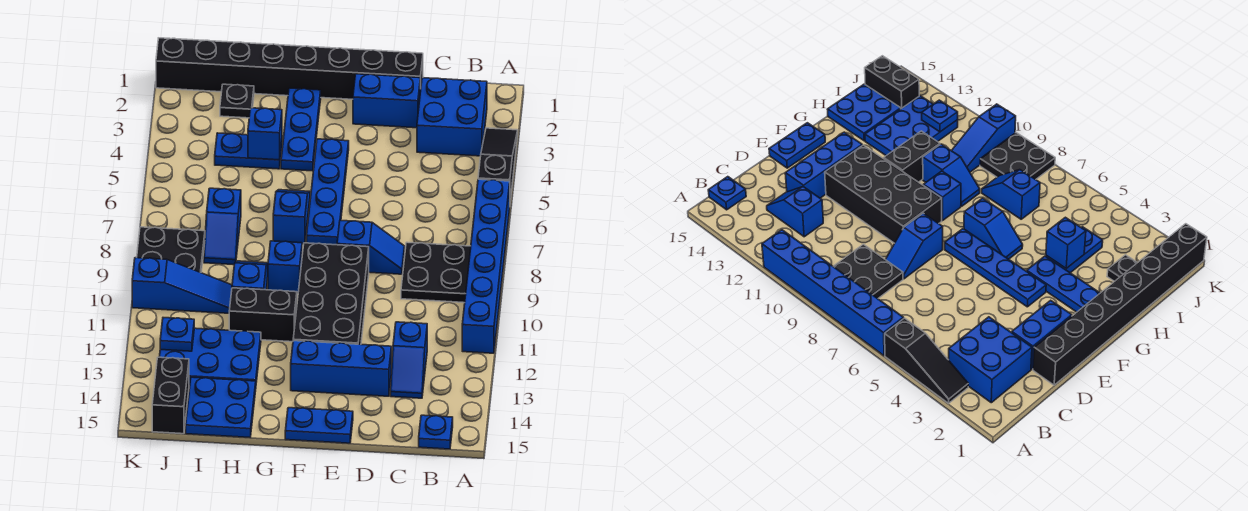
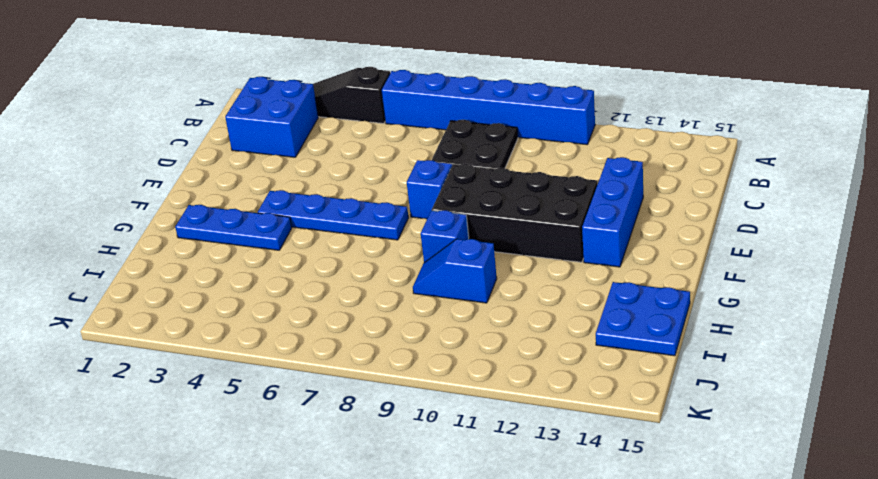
none -> blue 1x1 plate [419,415,453,449]
none -> blue 1x2 slope [391,322,427,398]
none -> black 1x8 brick [156,38,423,99]

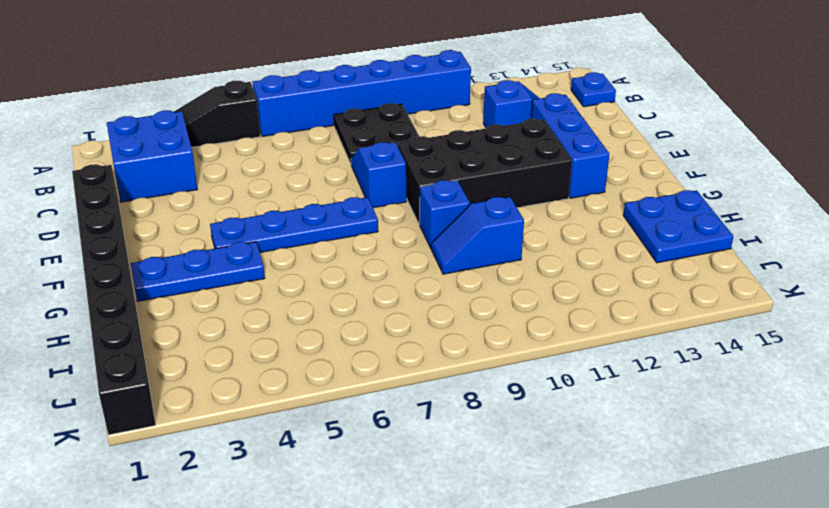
none -> blue 1x2 brick [353,74,420,128]
none -> blue 1x2 plate [285,408,353,443]
none -> blue 1x2 slope [273,190,310,244]

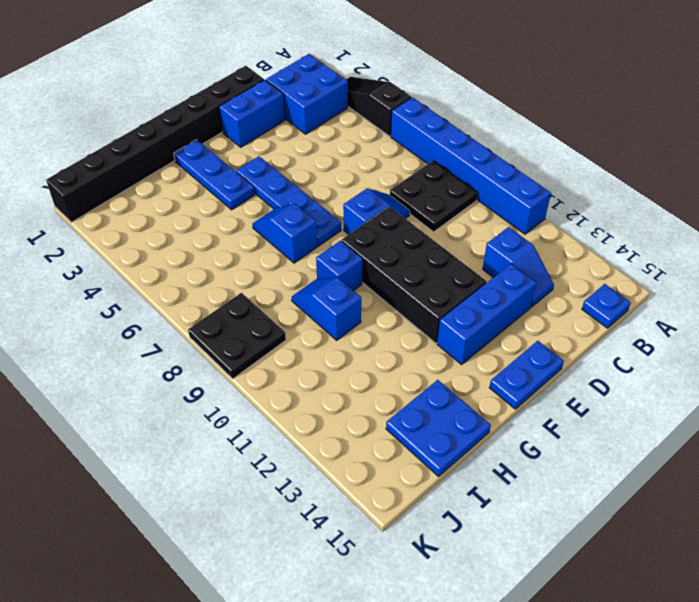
none -> black 1x2 brick [229,288,297,342]
none -> blue 1x2 plate [215,133,282,169]
none -> blue 2x3 plate [159,328,261,385]

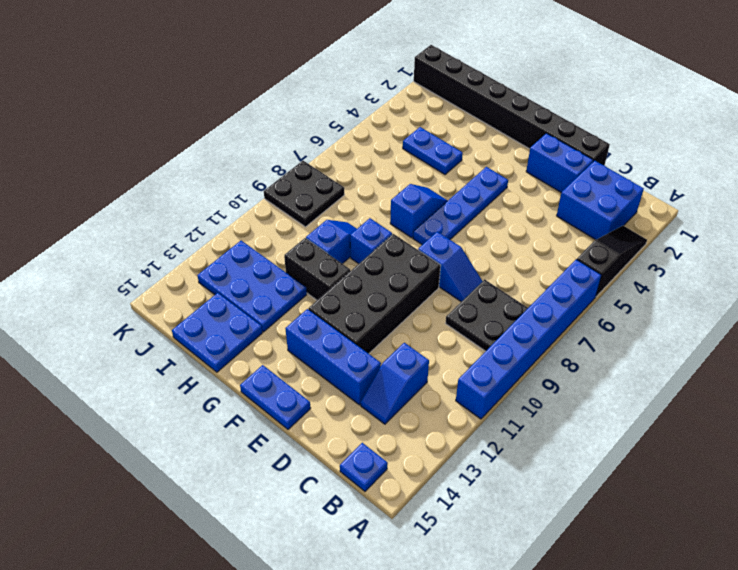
none -> blue 1x3 plate [281,88,321,171]
none -> black 1x1 plate [220,84,254,118]
none -> blue 1x2 slope [204,188,241,265]

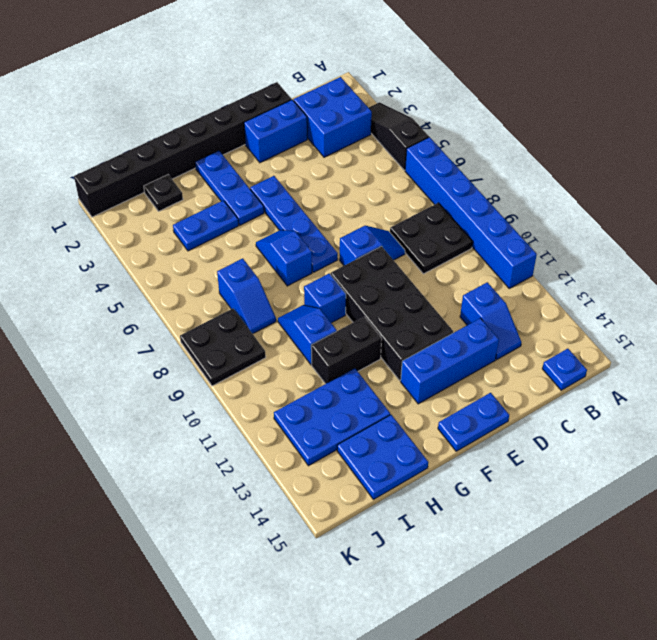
none -> blue 1x3 slope [132,258,232,313]
none -> black 1x2 brick [152,357,189,434]
none -> blue 1x1 brick [248,108,282,160]

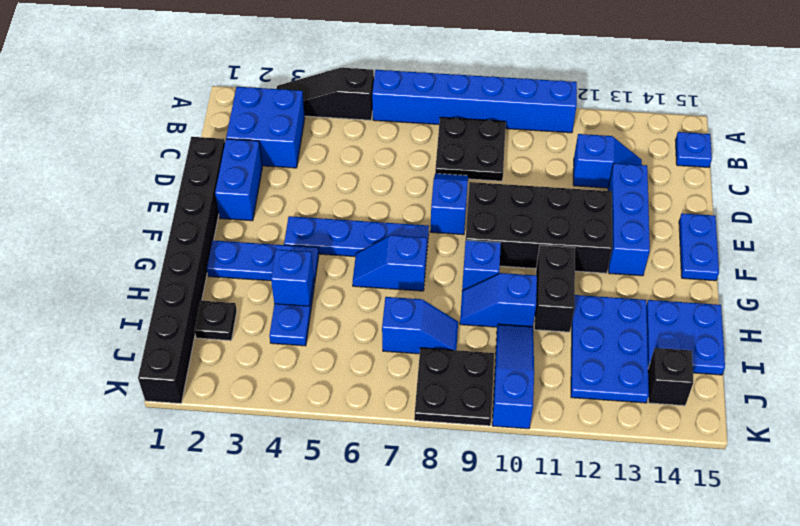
black 1x1 brick [648,348,693,406] -> black 1x2 brick [152,357,189,434]
none -> blue 1x1 plate [160,318,194,351]

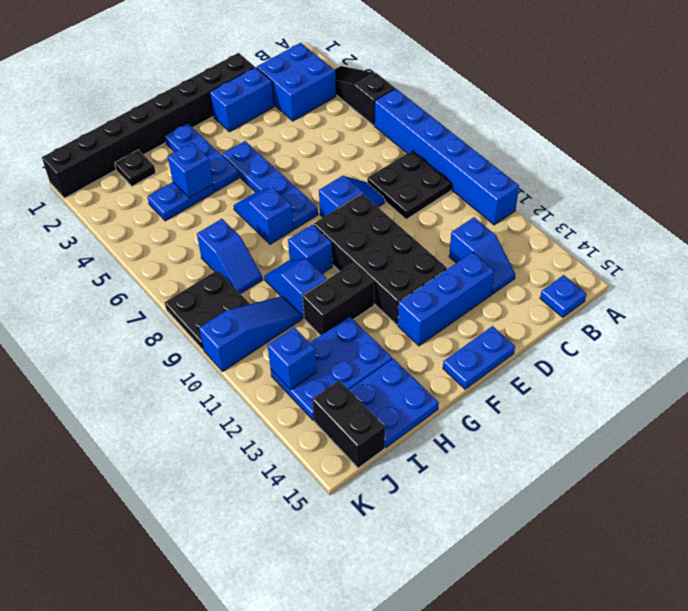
blue 1x1 brick [268,327,317,390] -> blue 1x1 plate [160,318,194,351]

